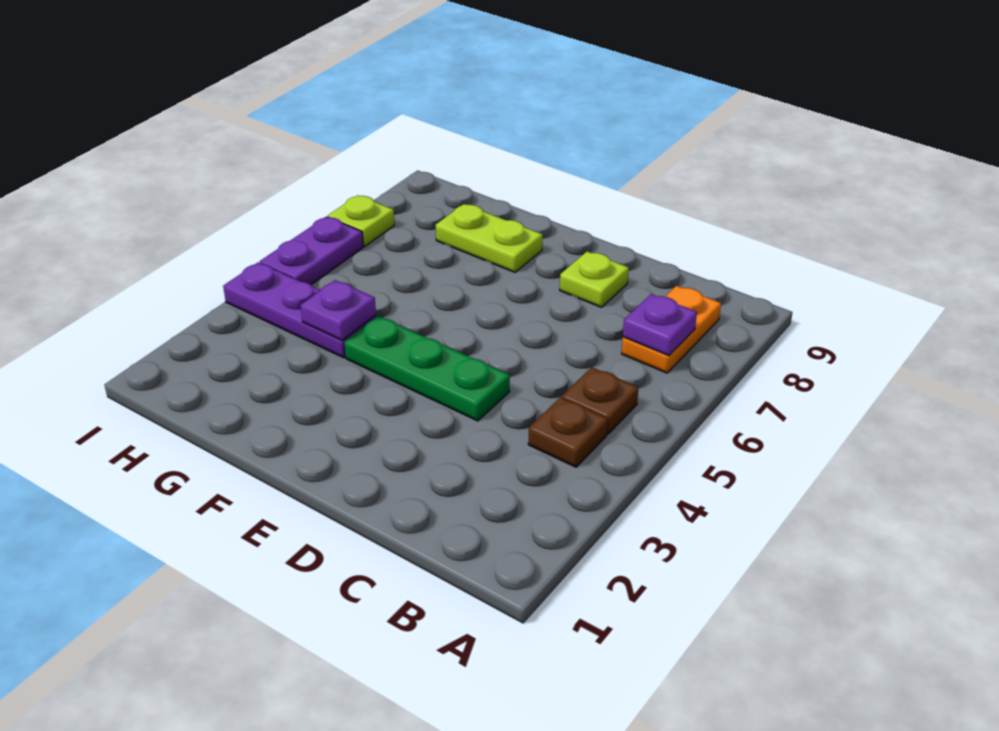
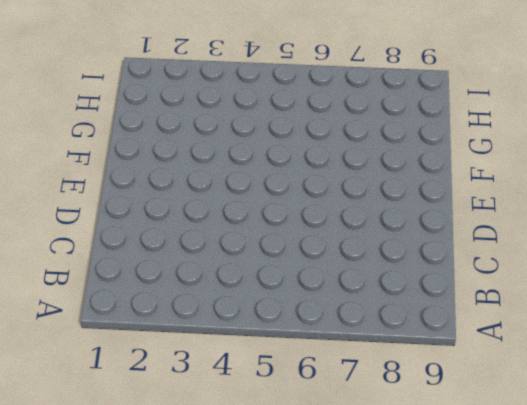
none -> brown 1x1 plate [528,397,608,467]
none -> brown 1x1 plate [562,367,638,434]

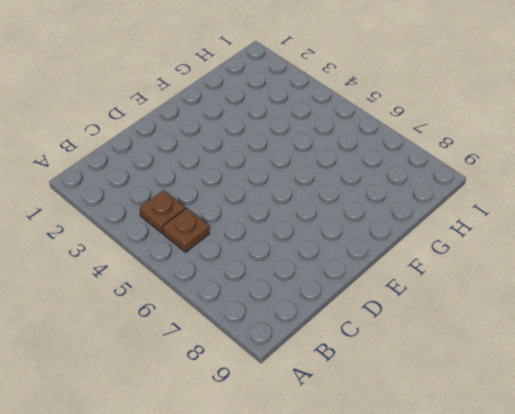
none -> orange 1x2 plate [622,286,721,373]
none -> green 1x3 plate [344,316,510,421]

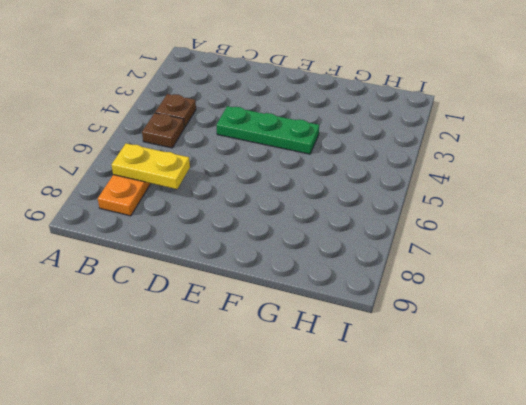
yellow 1x2 plate [111,143,190,189] -> purple 1x1 plate [623,294,697,356]
none -> lime 1x1 plate [560,252,629,307]
none -> lime 1x2 plate [436,204,543,272]

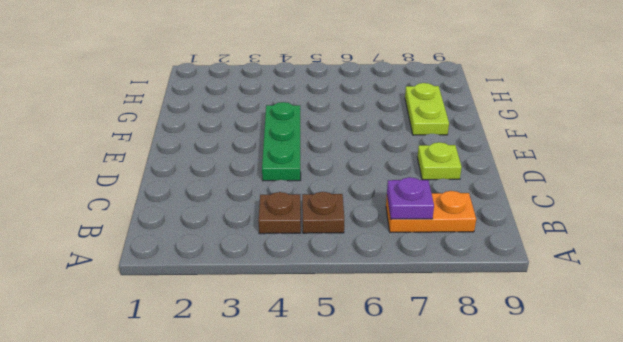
none -> purple 1x3 plate [223,263,376,358]
none -> purple 1x2 plate [260,217,363,285]

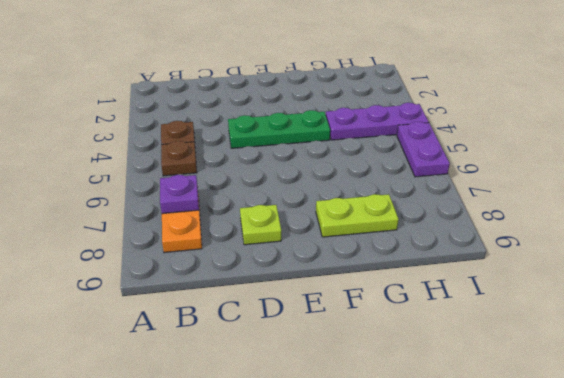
none -> lime 1x1 plate [328,195,394,246]
none -> purple 1x1 plate [301,280,376,340]

